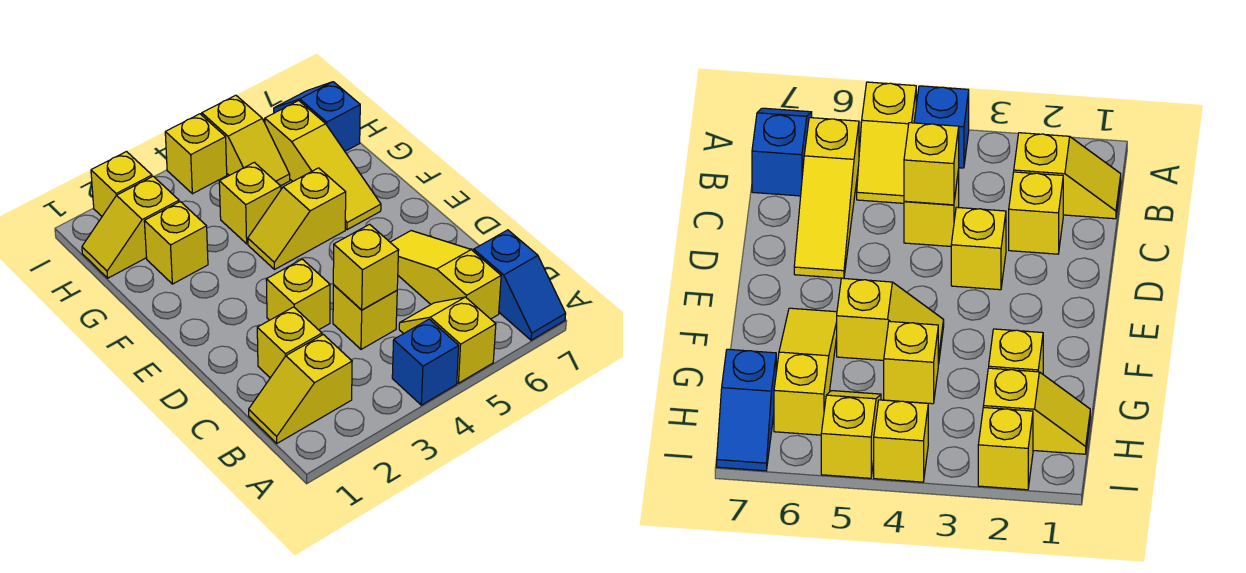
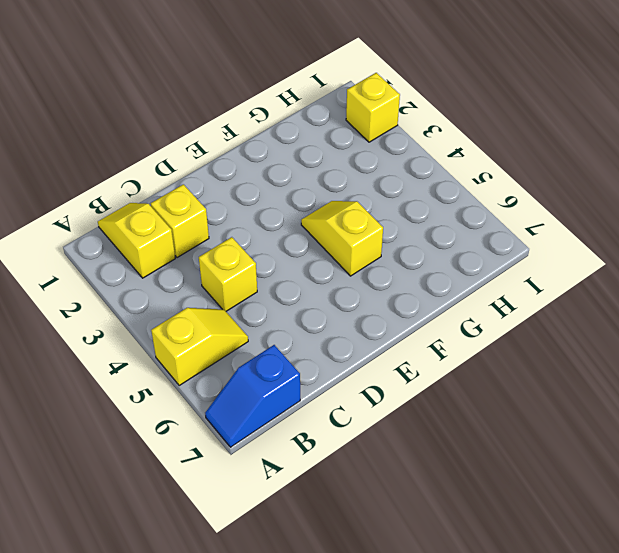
none -> blue 1x1 brick [392,319,459,405]
none -> yellow 1x3 slope [390,231,501,319]
none -> yellow 1x1 brick [266,259,330,330]

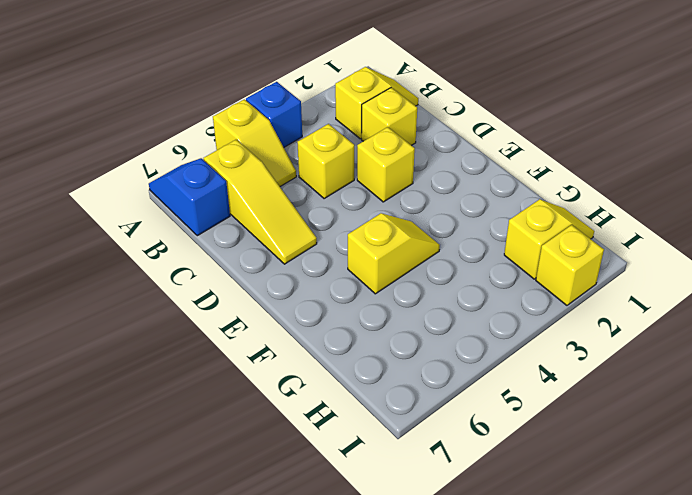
none -> yellow 1x3 slope [265,101,381,230]
none -> yellow 1x1 brick [144,202,208,284]
none -> yellow 1x1 brick [219,162,281,244]

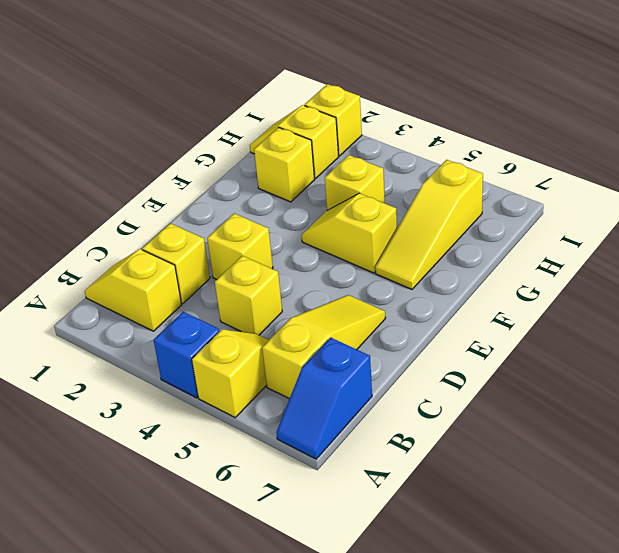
none -> yellow 1x2 slope [202,95,290,186]
none -> blue 1x2 slope [274,82,360,151]
none -> yellow 1x1 brick [165,114,227,194]

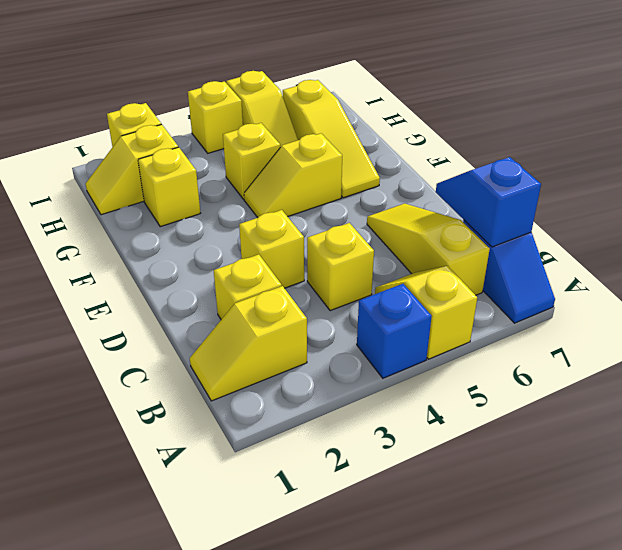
blue 1x2 slope [436,157,541,247] -> blue 1x2 slope moved to [274,82,360,151]
none -> yellow 1x1 brick [333,224,399,310]

